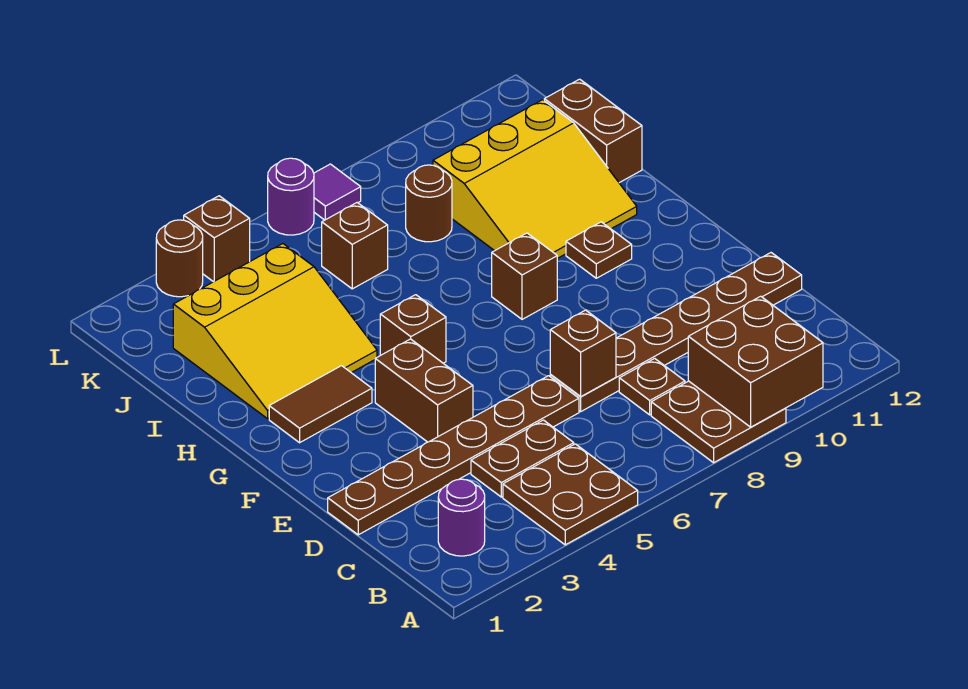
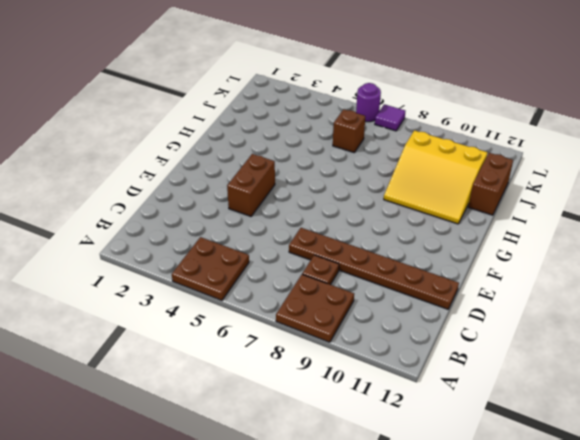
none -> purple 1x1 round brick [438,479,485,556]
none -> brown 1x2 plate [471,420,574,497]
none -> brown 1x6 plate [328,376,579,535]

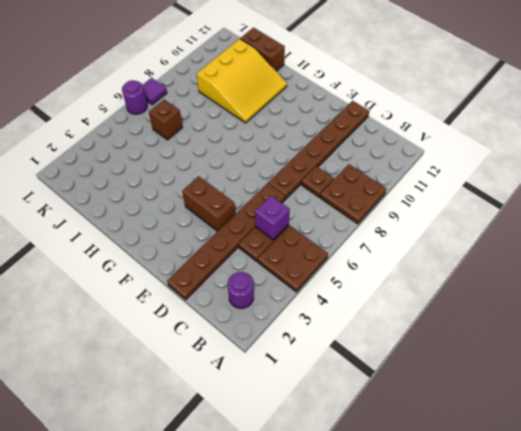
purple 1x1 brick [255,196,290,240] -> none
none -> brown 1x2 tile [269,366,372,443]
none -> brown 1x1 brick [380,295,446,363]
none -> brown 1x1 brick [492,233,557,319]

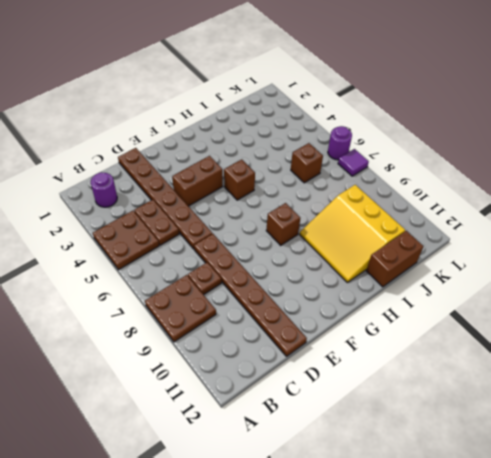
none -> brown 1x2 tile [269,366,372,443]
none -> brown 1x1 plate [566,222,632,278]
none -> yellow 3x3 slope [173,244,377,419]

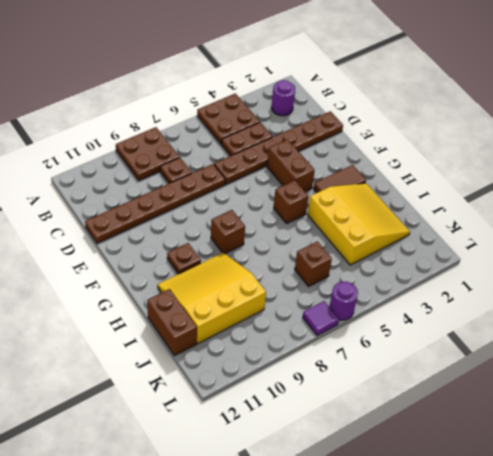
yellow 3x3 slope [308,183,410,265] -> yellow 3x3 slope turned to [173,244,377,419]
none -> brown 1x1 round brick [406,165,452,242]
none -> brown 1x1 round brick [156,220,203,297]
none -> brown 1x1 brick [184,196,250,282]

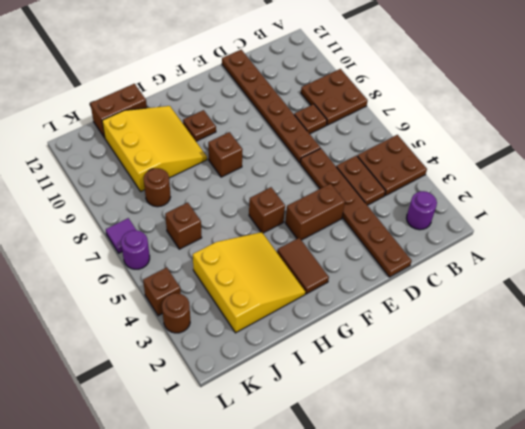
none -> brown 2x2 brick [688,296,823,427]
none -> brown 1x1 brick [550,310,616,396]

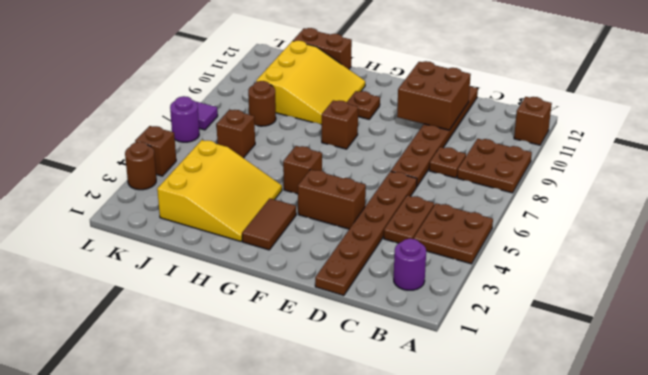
brown 1x1 brick [514,97,552,145] -> brown 1x1 brick moved to [550,310,616,396]
brown 2x2 brick [397,61,471,130] -> brown 2x2 brick moved to [688,296,823,427]

